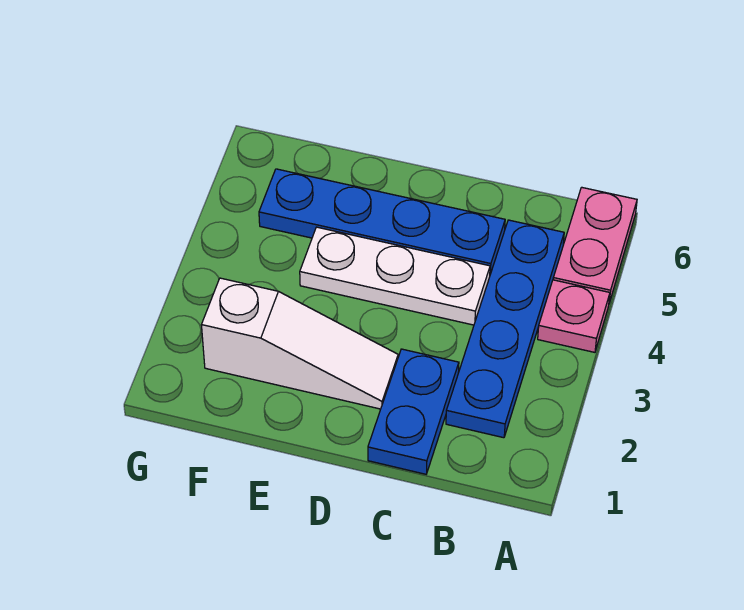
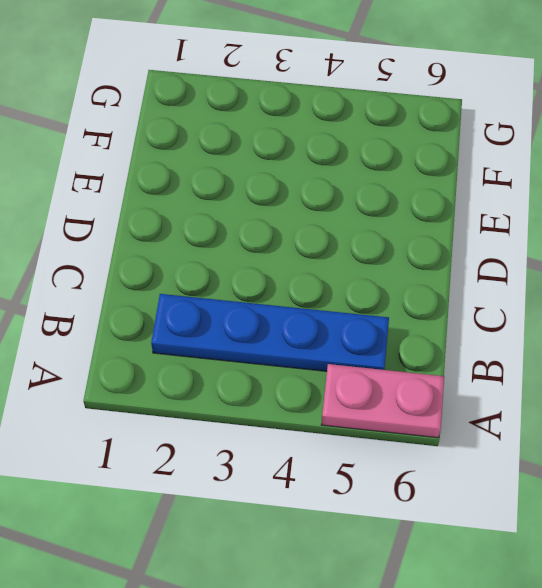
none -> pink 1x1 plate [538,280,610,352]
none -> blue 1x2 plate [368,349,459,474]

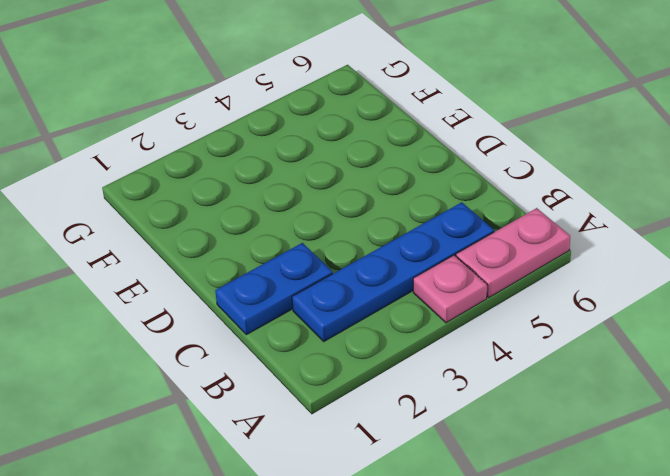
none -> white 1x3 plate [300,227,490,325]
none -> blue 1x4 plate [259,169,505,274]

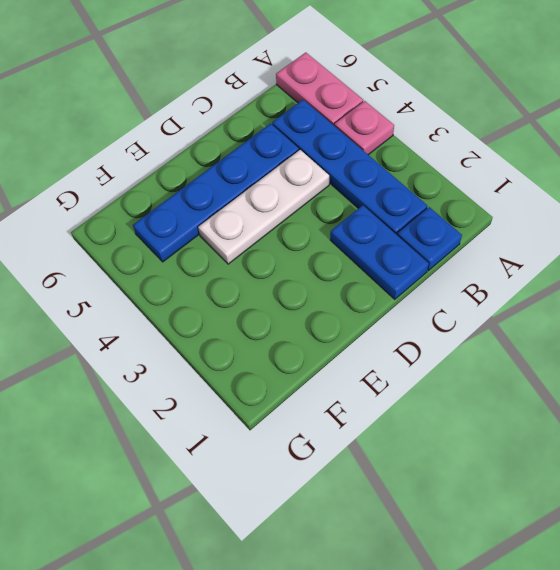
blue 1x1 plate [397,207,462,271] -> none
none -> white 1x3 slope [202,278,398,409]

